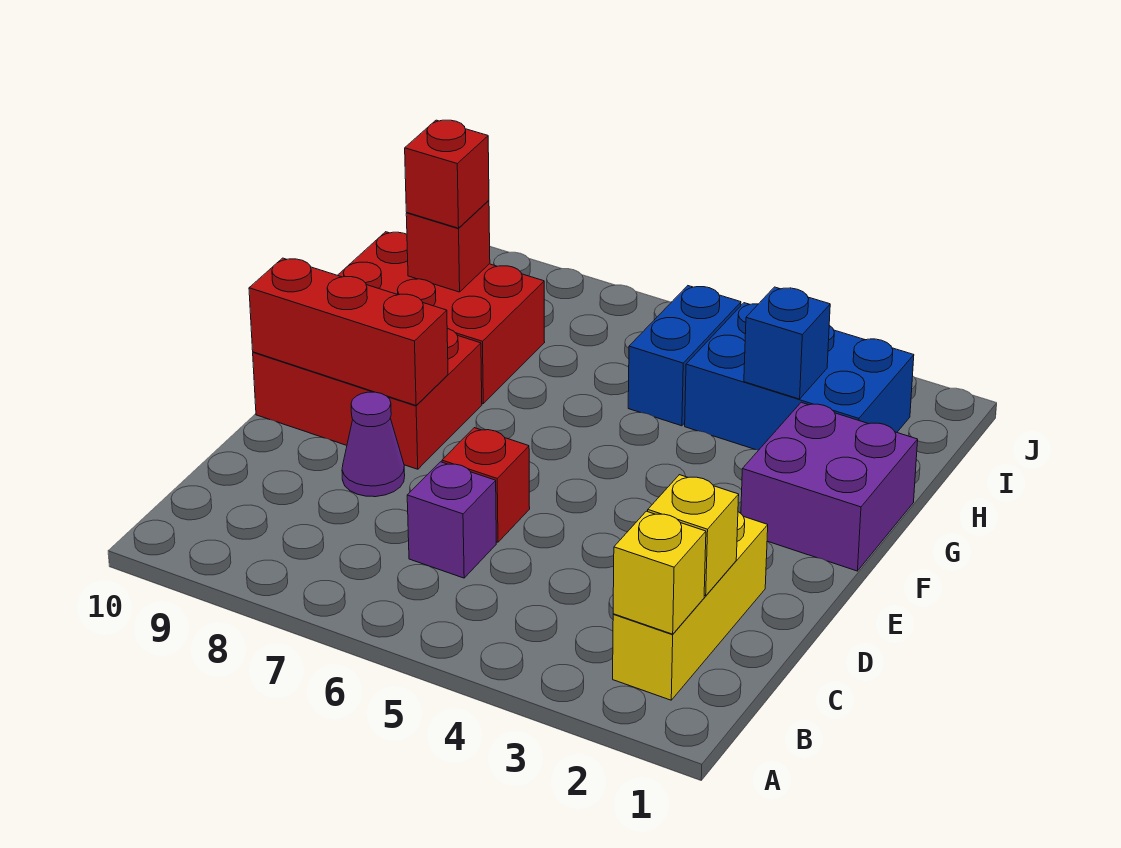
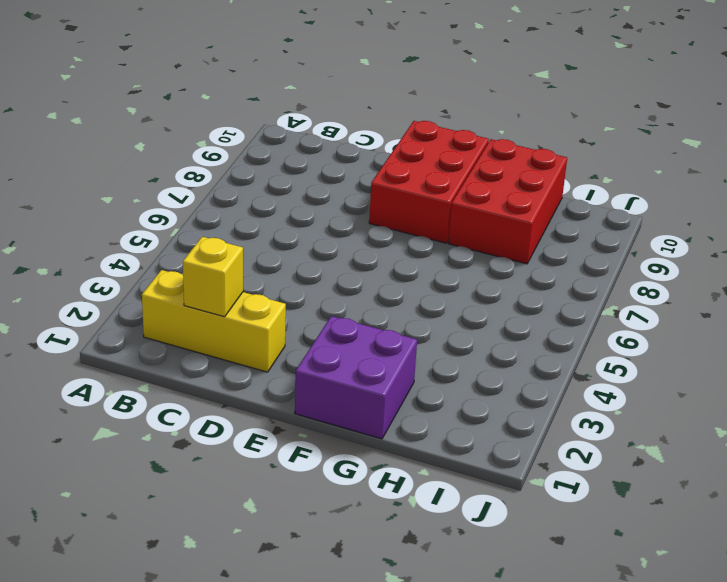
none -> purple 1x1 brick [407,462,496,578]
none -> red 1x1 brick [442,428,530,542]
none -> purple 1x1 cone [342,392,405,497]

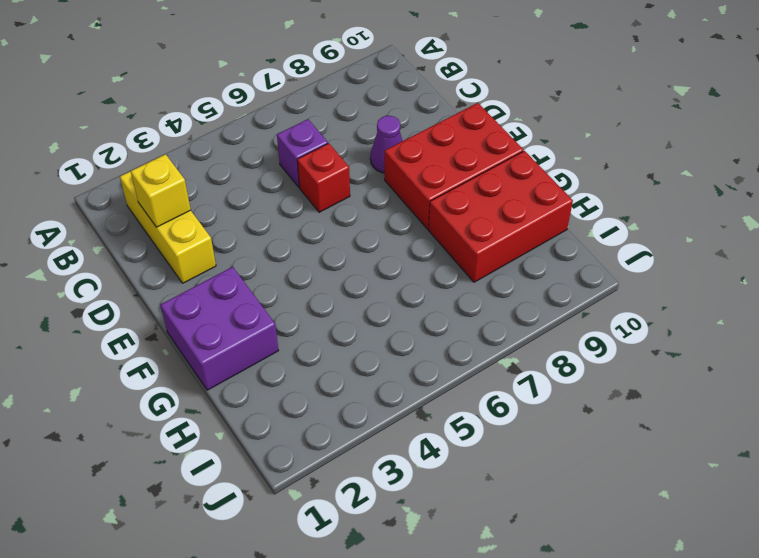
none -> blue 2x3 brick [685,303,914,450]
none -> blue 1x2 brick [628,286,741,426]
none -> yellow 1x1 brick [613,511,706,634]

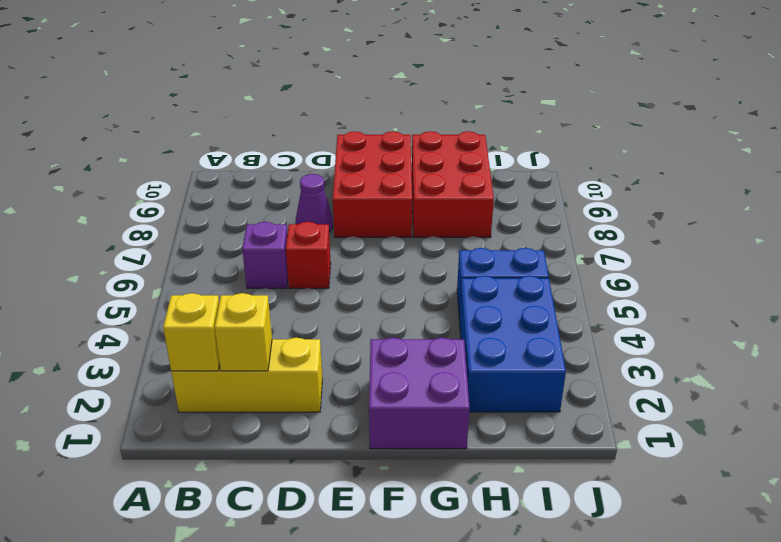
none -> red 1x3 brick [249,258,448,405]
none -> blue 1x1 brick [744,287,830,399]
none -> red 1x1 brick [406,200,490,292]

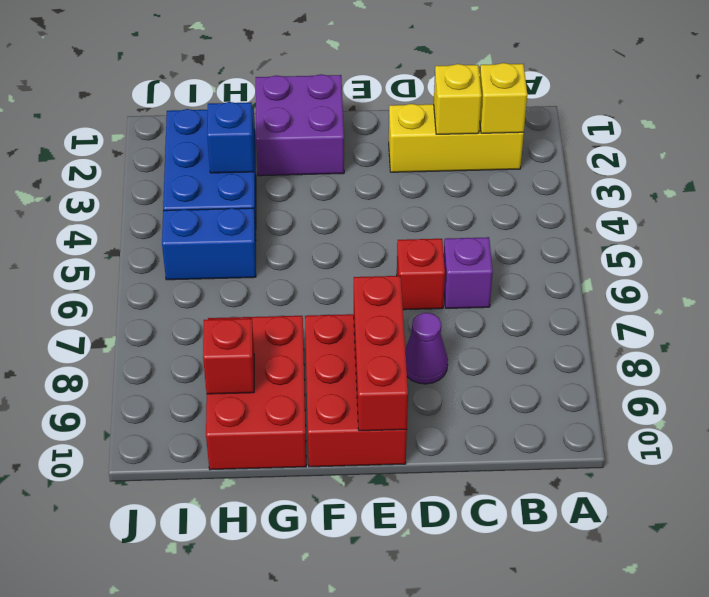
none -> red 1x1 brick [405,120,489,228]

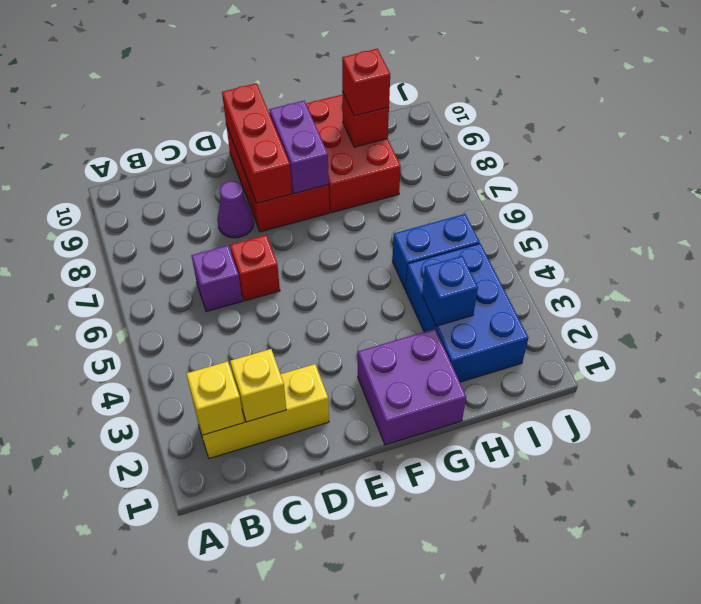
purple 1x2 brick [269,101,329,194] -> none

